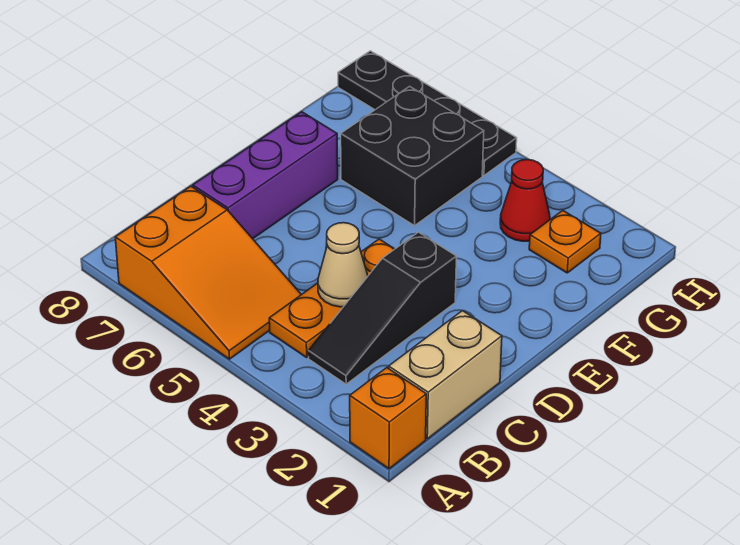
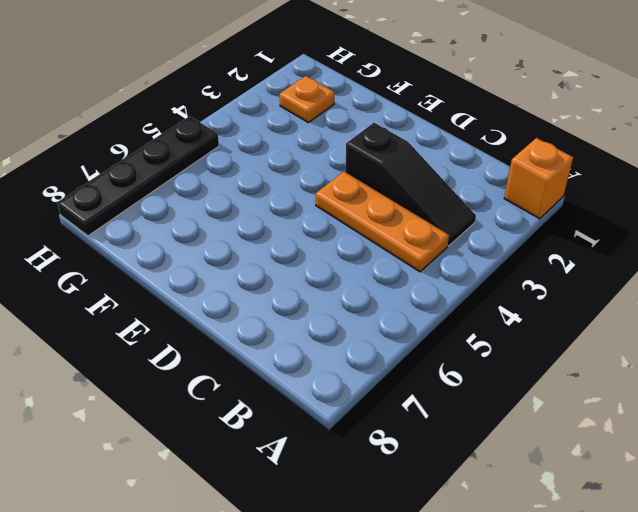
none -> orange 2x3 slope [115,186,301,359]
none -> tan 1x2 brick [389,311,502,439]

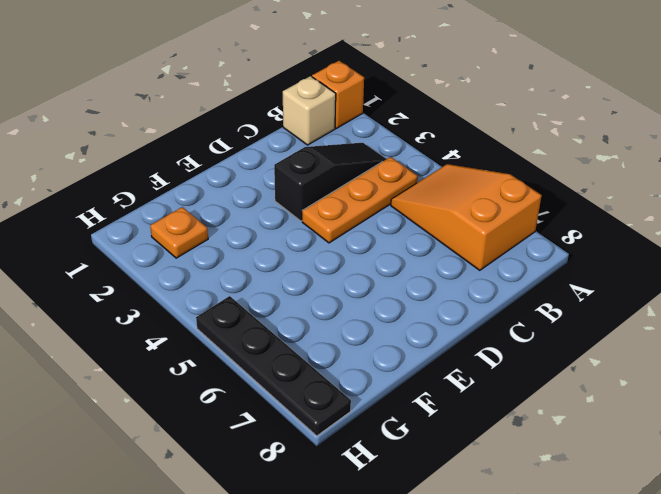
tan 1x1 brick [283,76,336,145] -> tan 1x2 brick [389,311,502,439]
none -> purple 1x3 brick [193,112,338,239]
none -> black 2x2 brick [341,87,484,226]

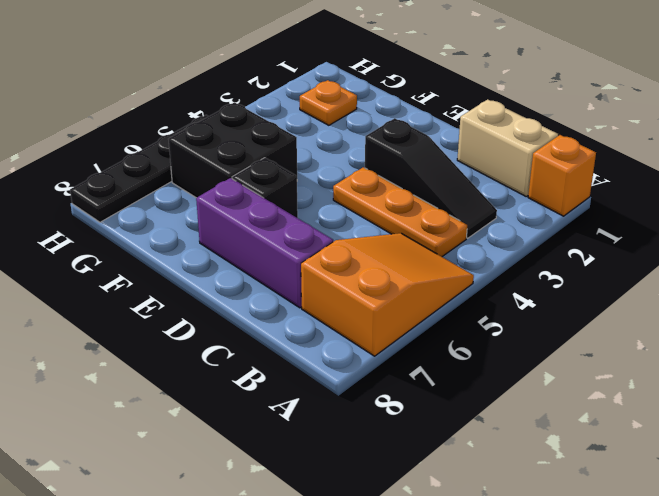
black 1x1 brick [232,158,298,218] -> none
none -> red 1x1 cone [500,160,550,241]
none -> tan 1x1 cone [318,223,368,307]

